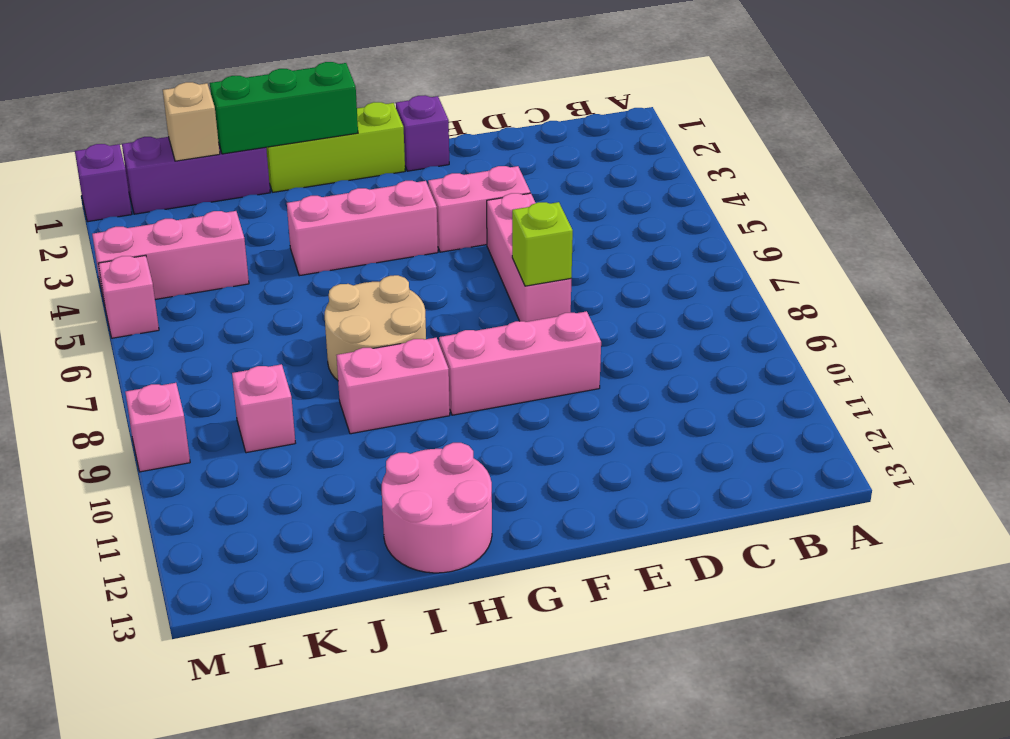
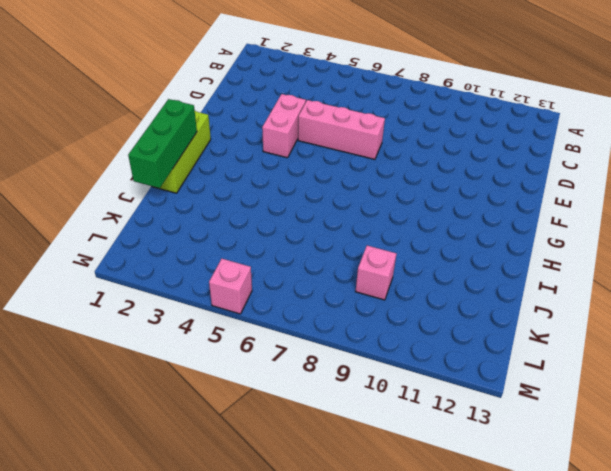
none -> pink 1x3 brick [439,311,601,415]
none -> purple 1x1 brick [396,95,449,171]
none -> pink 1x3 brick [287,181,438,276]

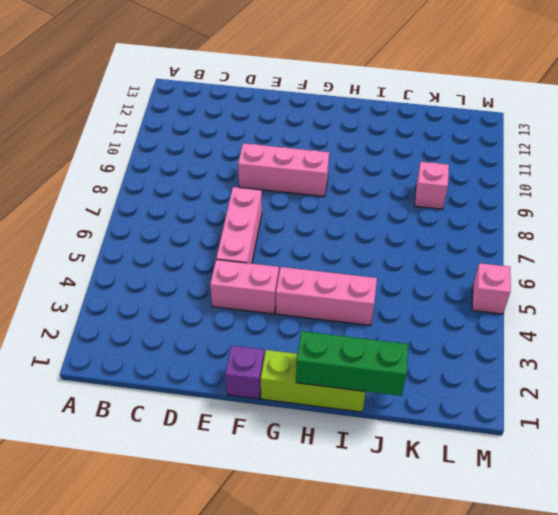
none -> tan 2x2 round brick [325,275,426,380]
none -> pink 1x2 brick [337,338,450,434]
none -> pink 2x2 round brick [382,443,492,573]

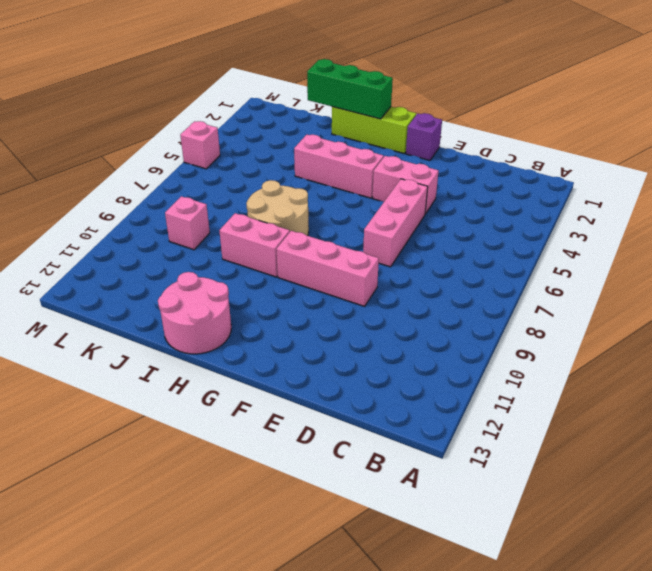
none -> purple 1x3 brick [122,137,270,214]
none -> pink 1x3 brick [92,211,249,300]
none -> purple 1x1 brick [75,144,132,222]

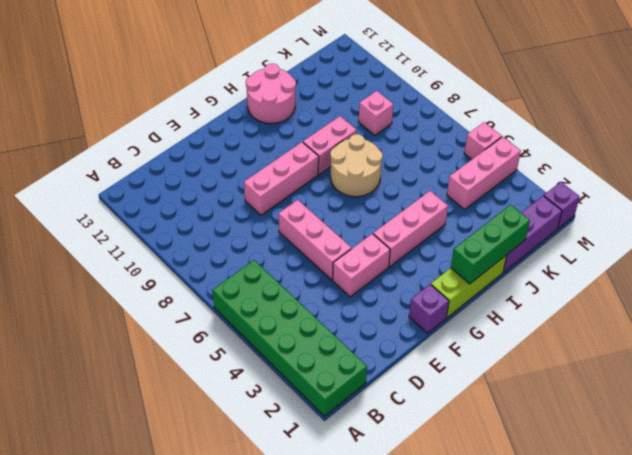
green 2x6 brick [212,260,367,416] -> none
none -> pink 1x1 brick [125,383,190,472]
none -> lime 1x1 brick [512,202,573,286]
none -> tan 1x1 brick [163,82,220,161]

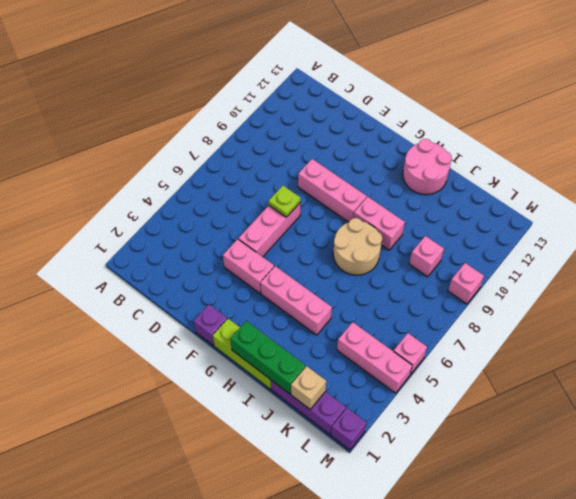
lime 1x1 plate [269,186,301,217] -> lime 1x1 brick [512,202,573,286]

